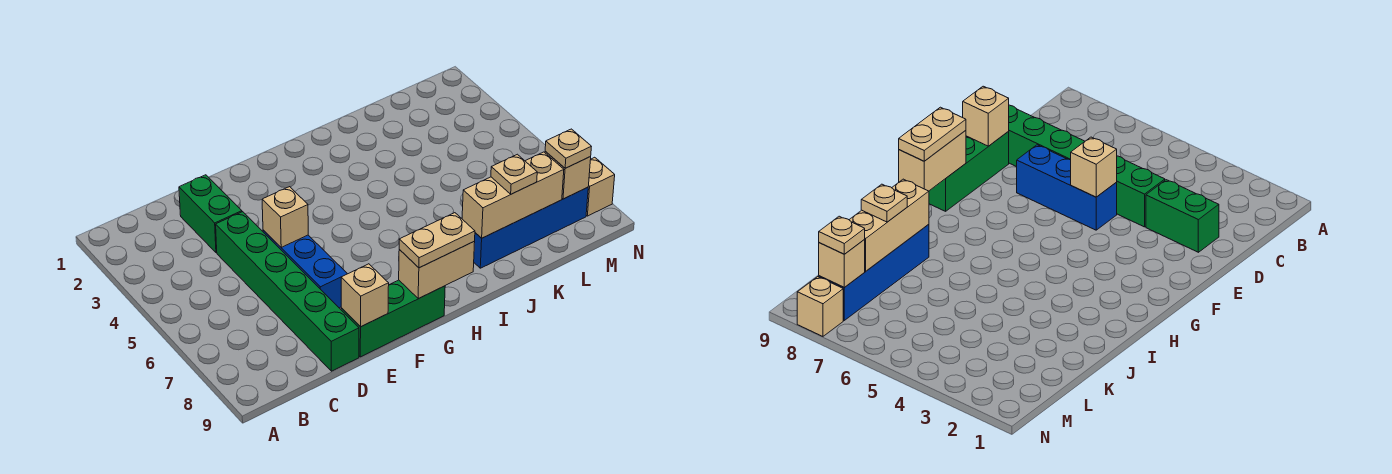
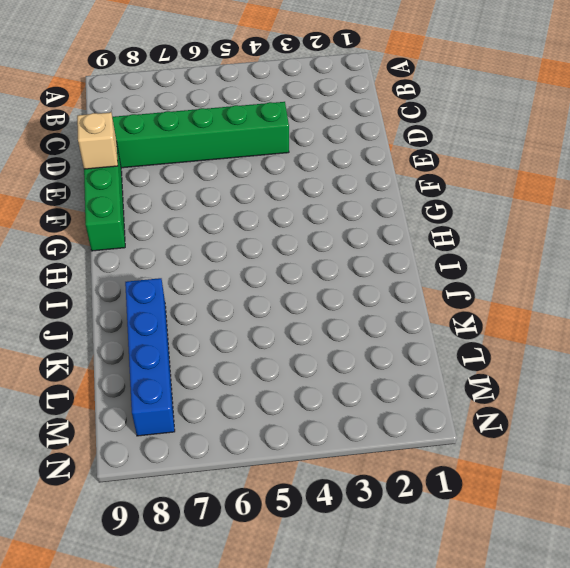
none -> green 1x2 brick [179,175,242,253]
none -> blue 1x3 brick [263,230,347,308]
none -> tan 1x1 brick [586,157,615,216]

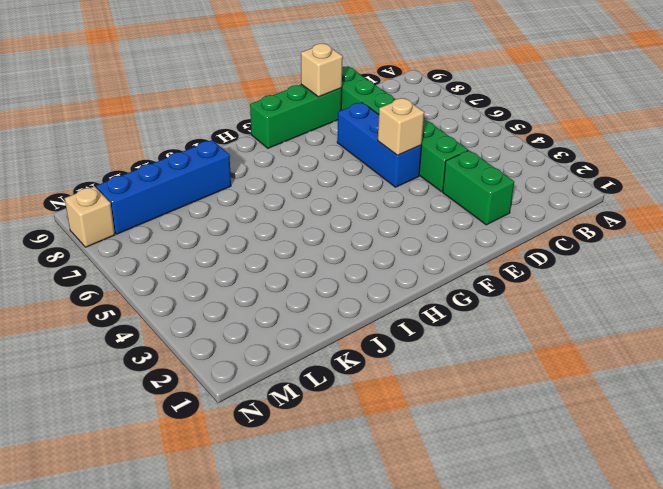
none -> tan 1x2 brick [399,242,475,299]
none -> tan 1x3 brick [462,152,564,238]
none -> tan 1x1 brick [545,152,591,199]

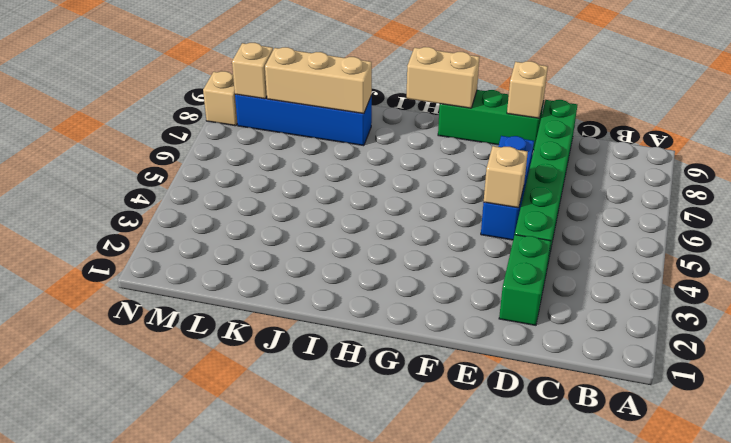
none -> tan 1x2 plate [399,213,475,268]
none -> tan 1x1 plate [491,154,537,194]
none -> tan 1x1 plate [545,129,591,168]

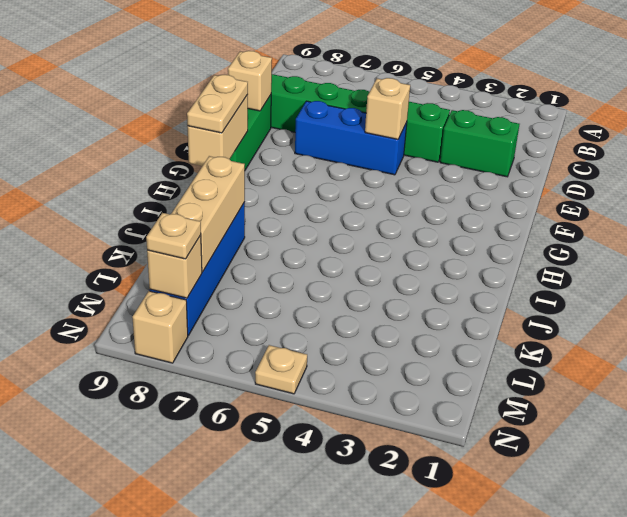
tan 1x1 plate [255,345,307,394] -> tan 1x1 plate moved to [491,154,537,194]

